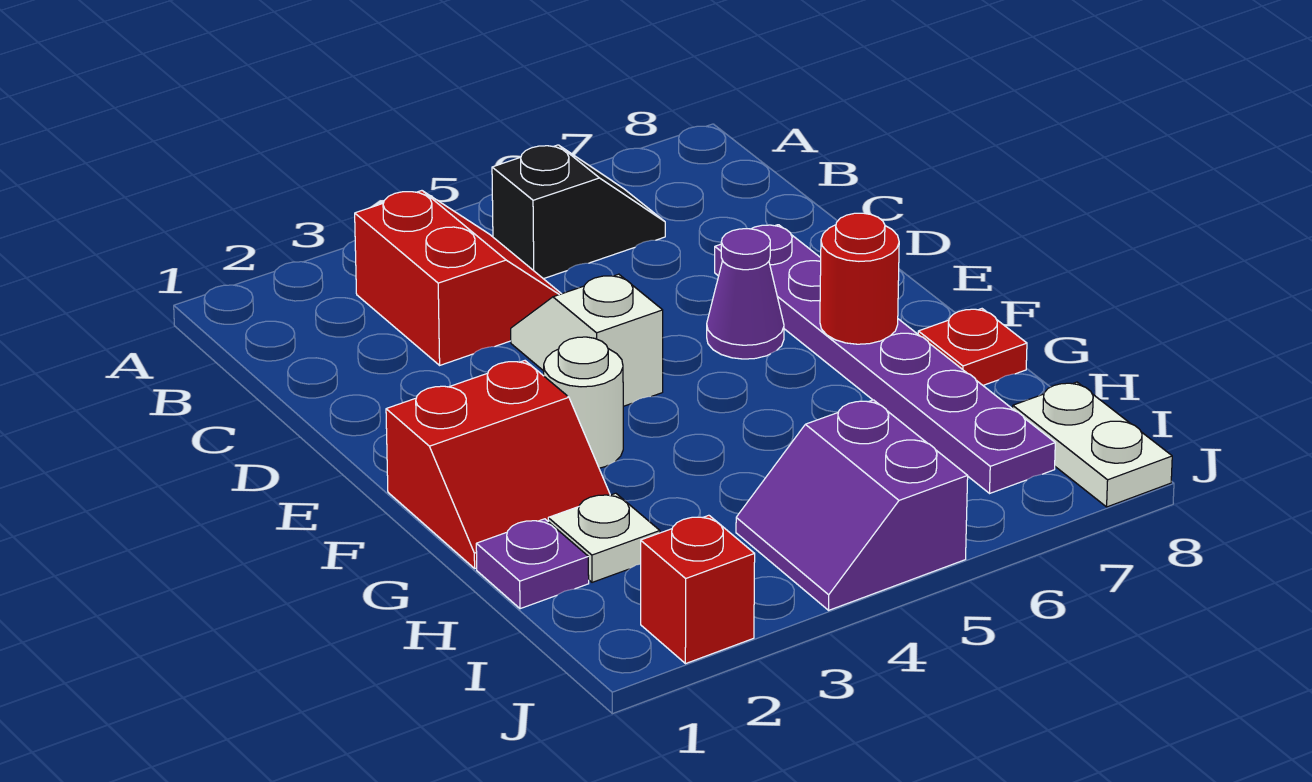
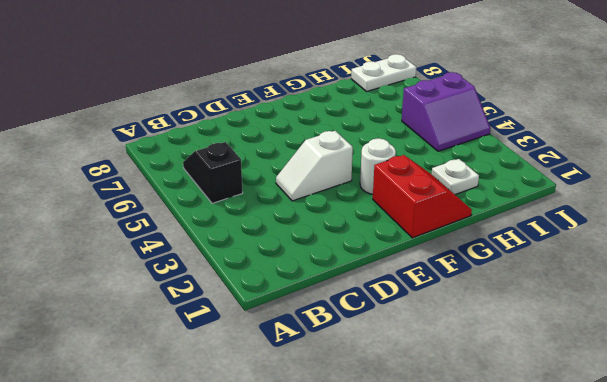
none -> red 2x2 slope [355,191,561,365]
none -> purple 1x6 plate [715,225,1055,493]
none -> purple 1x1 cone [707,229,784,359]

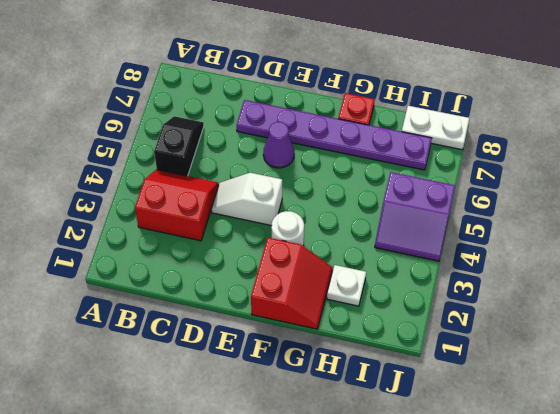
none -> purple 1x1 plate [476,519,589,609]
none -> red 1x1 brick [641,515,755,664]
none -> red 1x1 round brick [820,213,899,344]

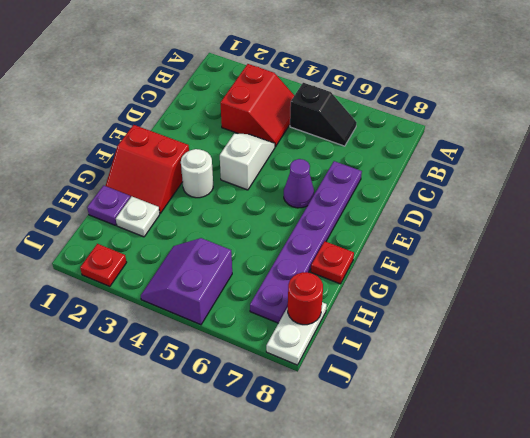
red 1x1 round brick [288,272,323,325] -> red 1x1 round brick moved to [820,213,899,344]
red 1x1 plate [80,244,127,287] -> red 1x1 brick [641,515,755,664]

